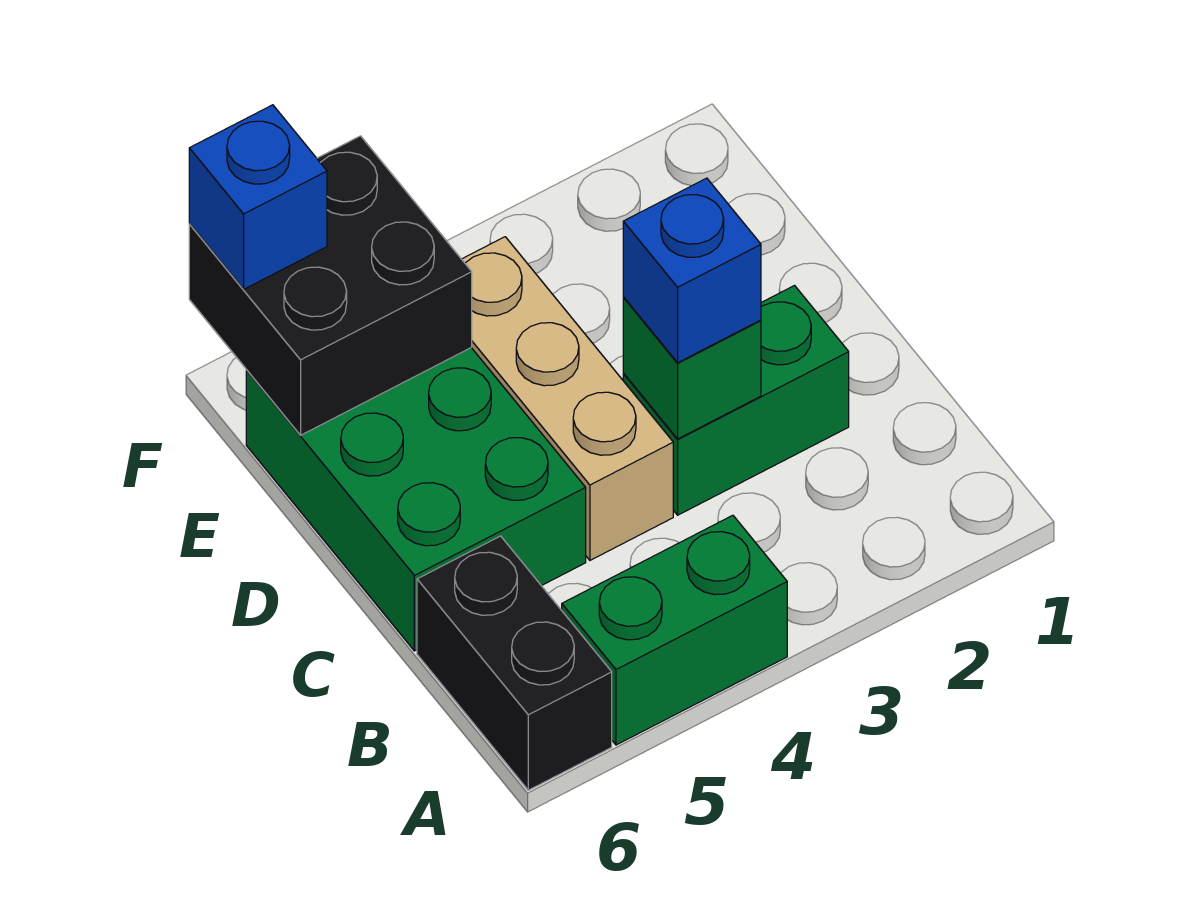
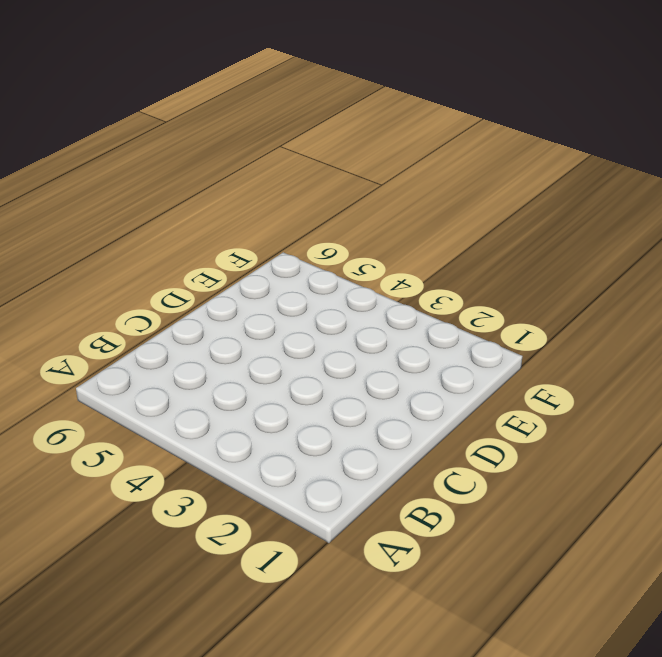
none -> green 1x2 brick [562,515,787,745]
none -> black 1x2 brick [417,536,612,790]

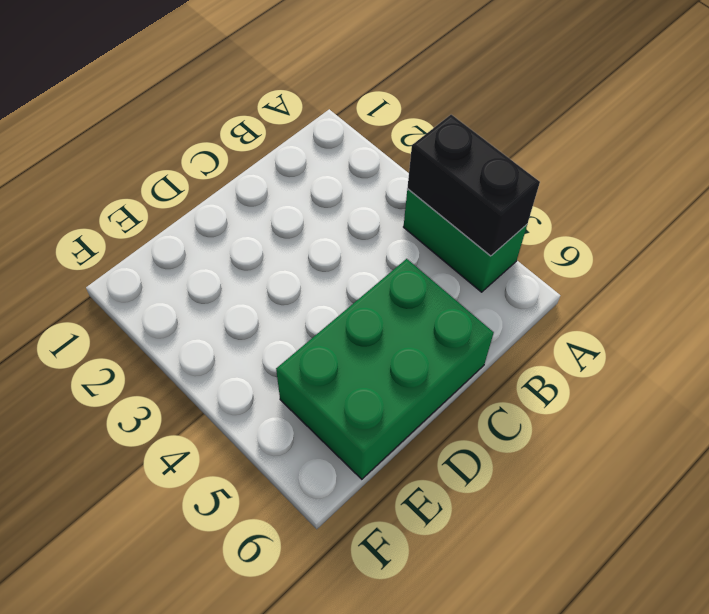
black 1x2 brick [407,115,540,256] -> black 1x2 brick turned to [417,536,612,790]
none -> green 1x2 brick [623,286,849,515]
none -> tan 1x3 brick [462,237,673,560]

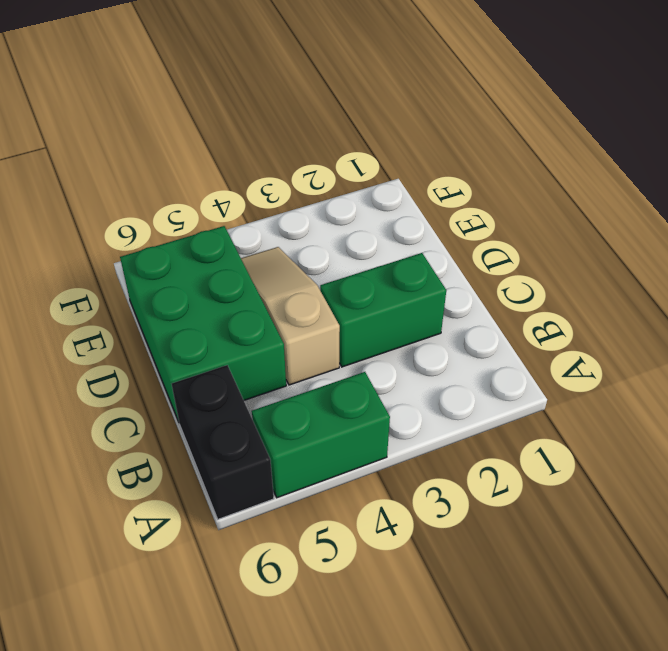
tan 1x3 slope [241,247,340,385] -> tan 1x3 brick [462,237,673,560]
none -> green 1x1 brick [623,298,761,439]
none -> black 2x2 brick [189,136,472,435]

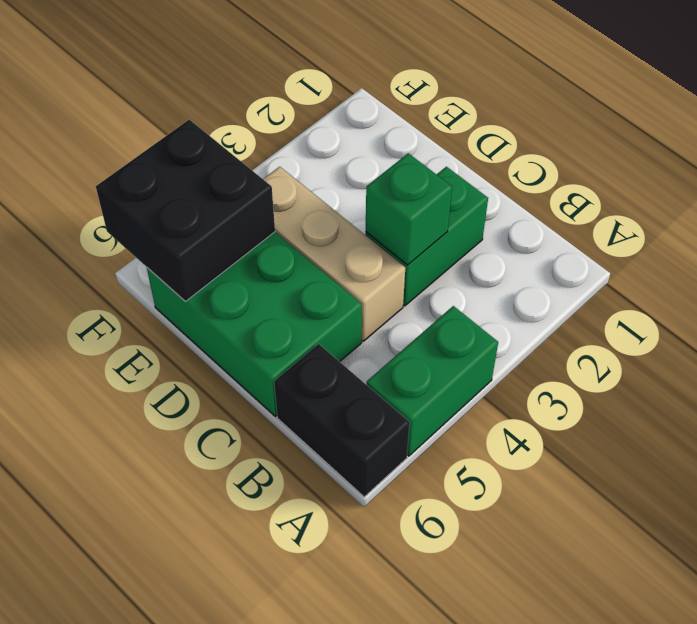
none -> blue 1x1 brick [623,178,761,363]
none -> blue 1x1 brick [189,105,327,289]

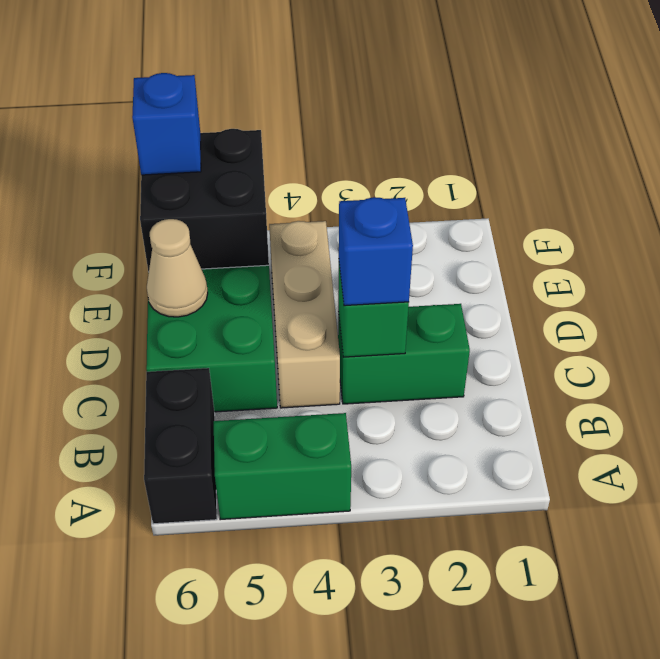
tan 1x1 cone [147,219,208,317] -> none

